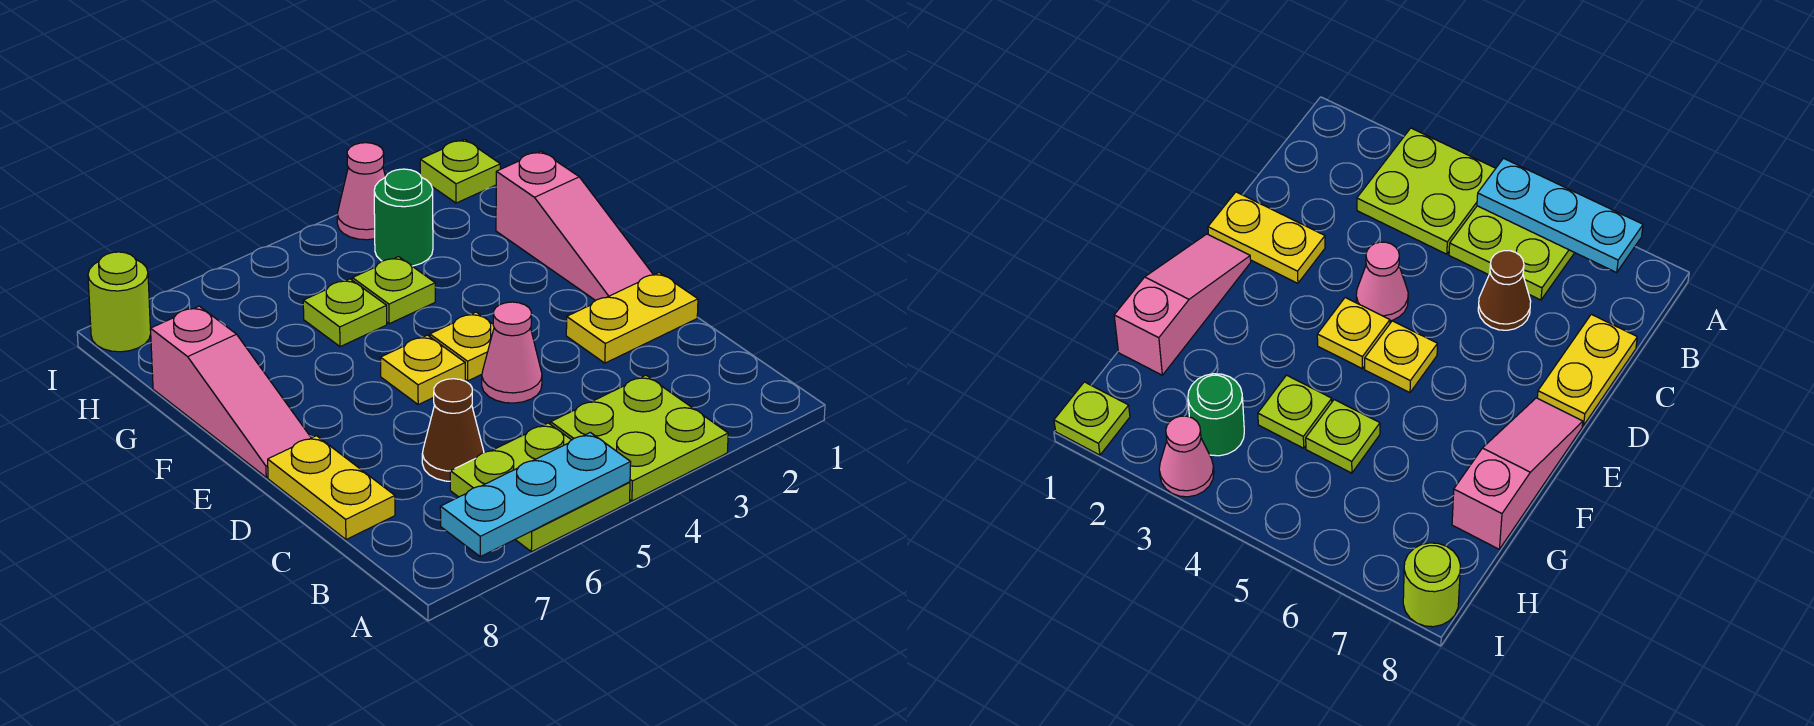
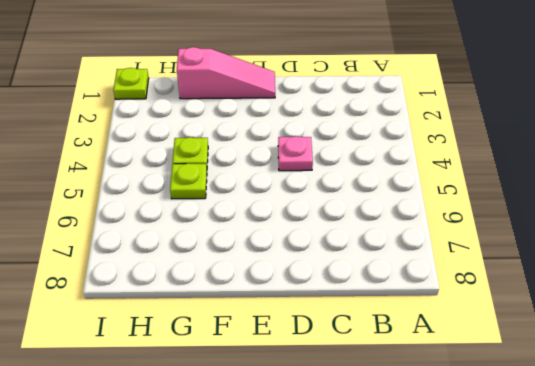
pink 1x1 plate [278,136,313,171] -> pink 1x1 cone [482,302,542,403]
none -> lime 2x2 plate [551,375,728,501]
none -> lime 2x2 plate [450,423,630,552]
none -> brown 1x1 cone [422,379,484,481]

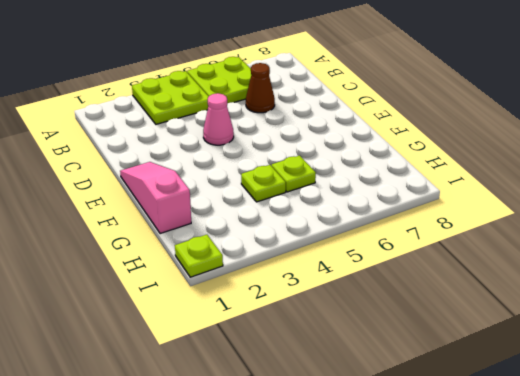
none -> yellow 1x2 plate [268,436,395,540]
none -> yellow 1x2 plate [566,273,698,363]
none -> yellow 1x1 plate [430,312,494,381]

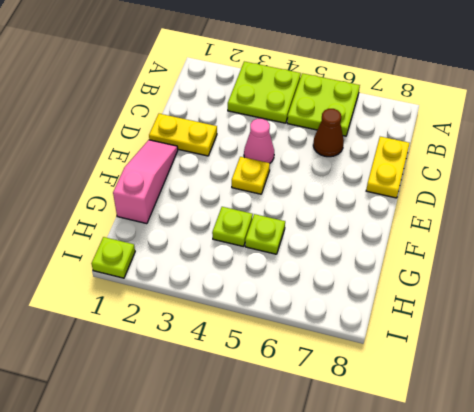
none -> yellow 1x1 plate [380,335,465,405]
none -> pink 1x3 slope [151,306,311,477]
none -> green 1x1 round brick [374,169,433,266]

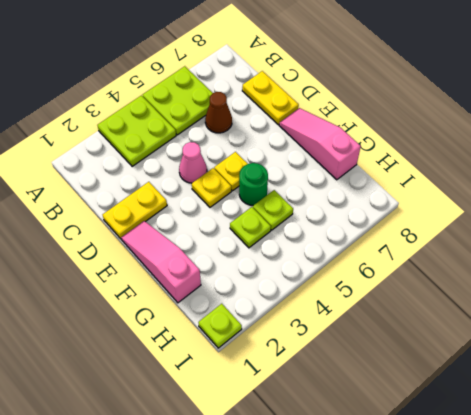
green 1x1 round brick [239,163,268,205] -> green 1x1 round brick moved to [374,169,433,266]
none -> pink 1x1 cone [337,143,386,240]
none -> lime 1x1 round brick [88,252,151,352]
none -> cyan 1x3 plate [440,432,631,557]

